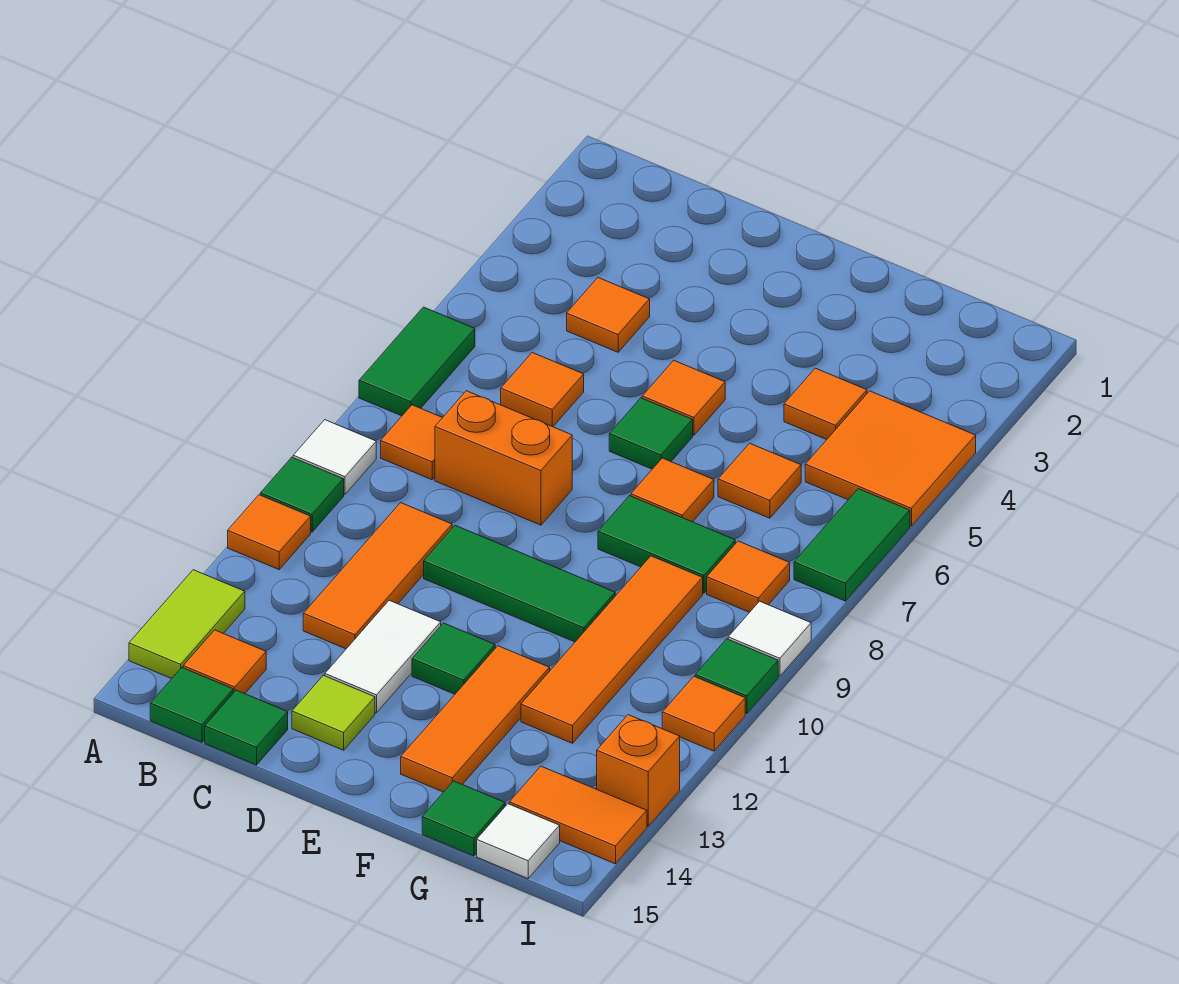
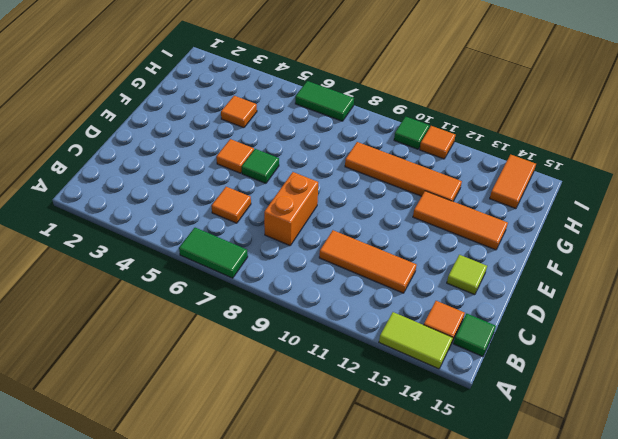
none -> white 1x1 tile [293,420,376,494]
none -> green 1x1 tile [260,457,344,532]
none -> orange 1x1 tile [228,495,311,569]
none -> orange 1x1 tile [381,405,442,480]

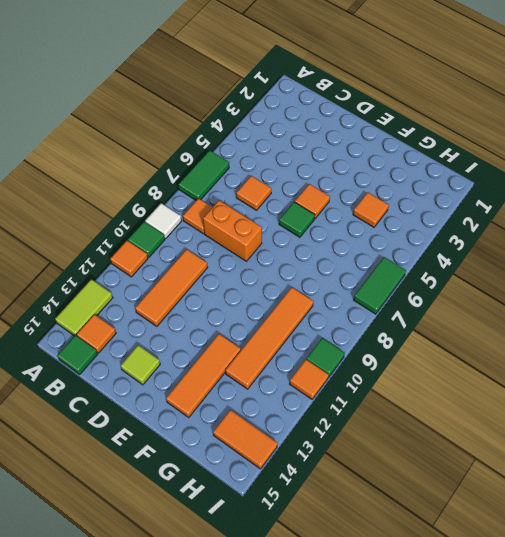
none -> orange 1x1 tile [567,278,650,352]
none -> green 1x1 tile [205,690,288,765]
none -> green 1x3 tile [424,525,615,642]
none -> white 1x2 tile [325,600,441,713]

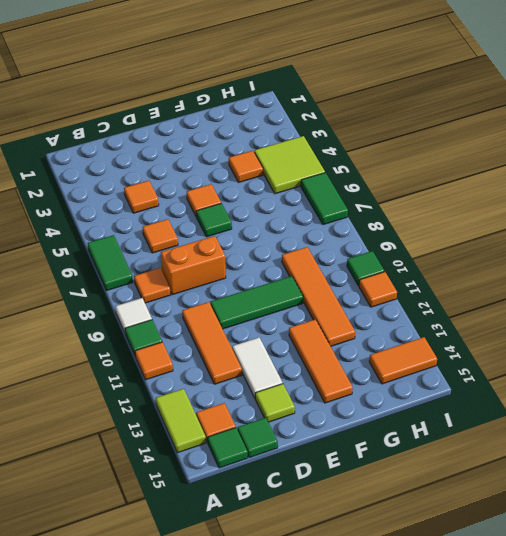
lime 2x2 tile [254,136,325,194] -> orange 2x2 tile [805,391,976,526]
none -> green 1x1 tile [412,623,495,694]
none -> orange 1x1 tile [631,458,714,522]
none -> green 1x2 tile [598,496,735,593]
none -> orange 1x1 tile [718,443,801,518]

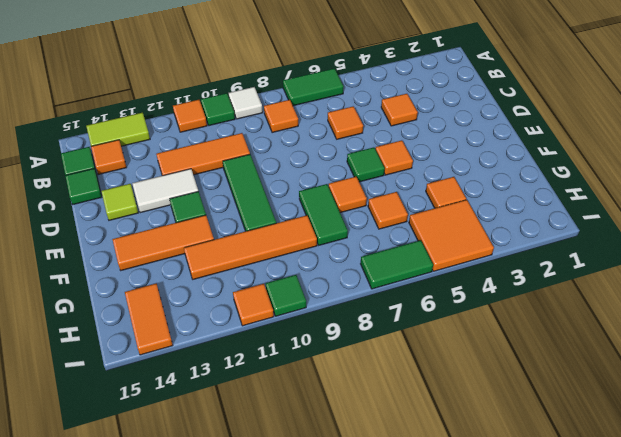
none -> orange 1x2 brick [435,391,572,525]
none -> green 1x1 tile [422,781,505,856]
none -> orange 1x1 tile [707,541,790,612]
none -> white 1x1 tile [477,804,560,878]

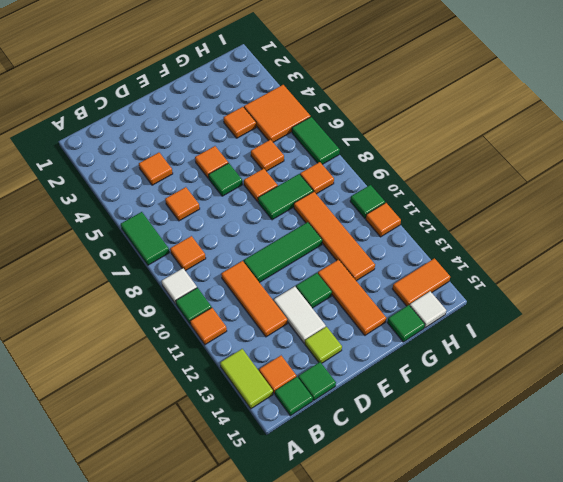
none -> orange 1x2 brick [435,391,572,525]
none -> white 1x1 tile [728,601,811,676]
none -> orange 1x1 brick [597,715,680,826]

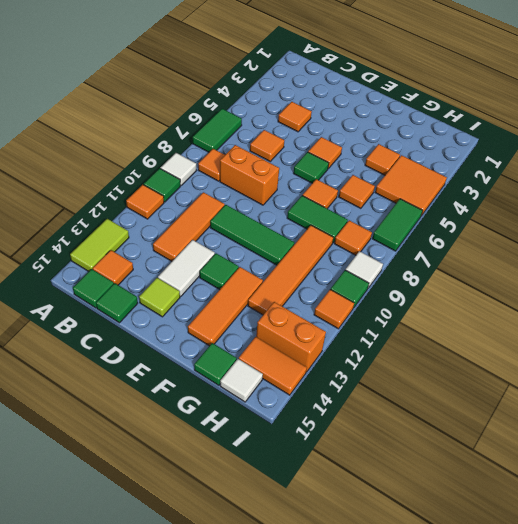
orange 1x2 brick [256,302,326,372] -> orange 1x1 brick [597,715,680,826]

